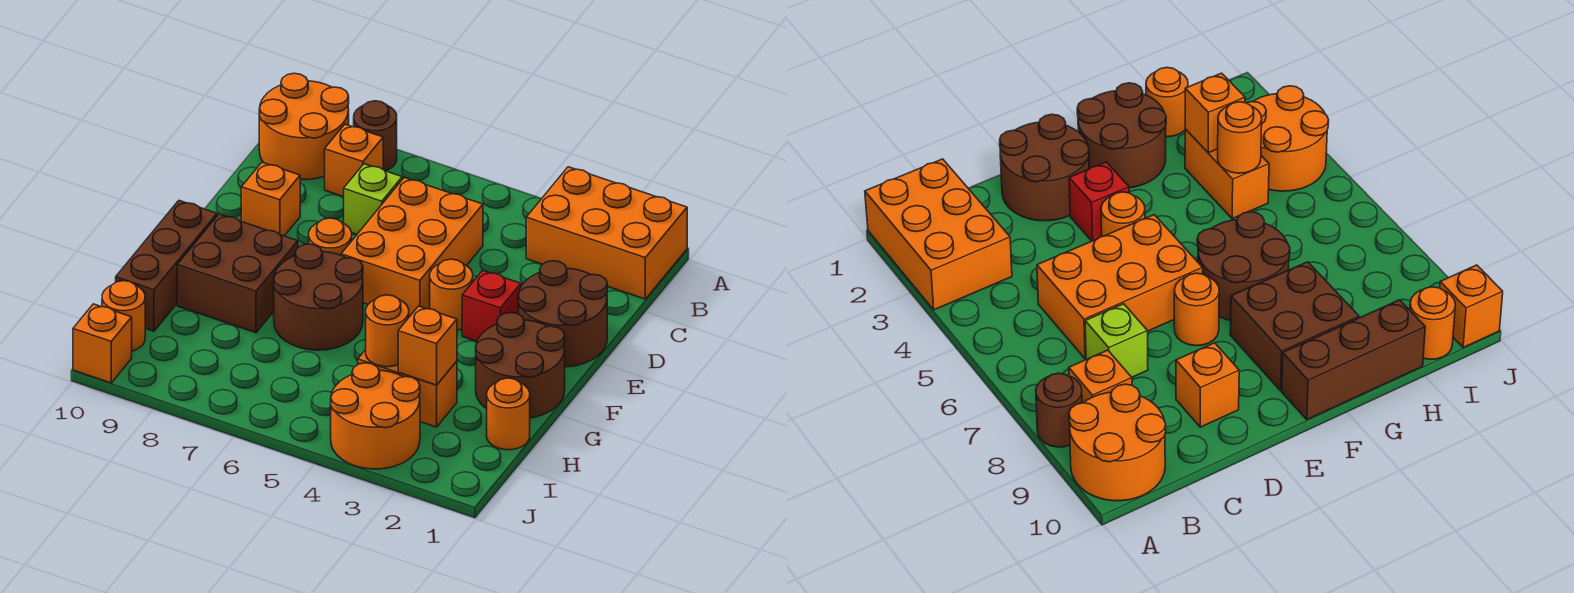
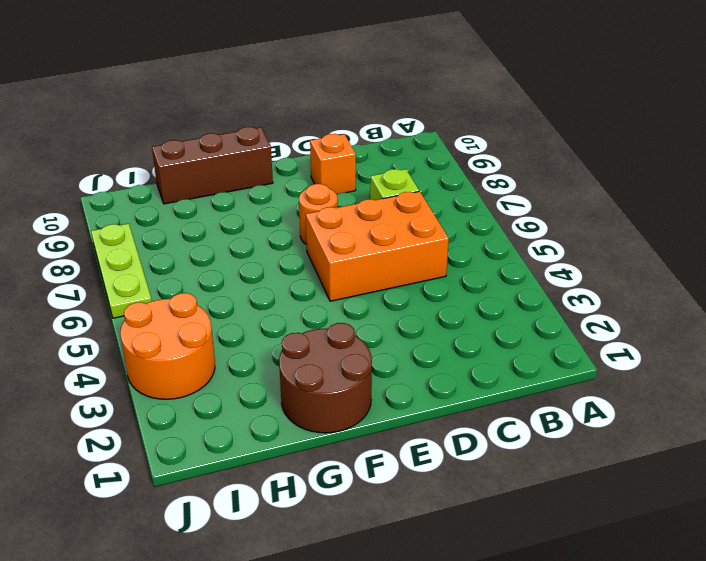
lime 1x3 plate [91,224,152,318] -> none
none -> orange 2x3 brick [526,167,687,299]
none -> brown 1x1 round brick [354,101,397,171]
none -> orange 2x2 round brick [259,73,349,180]

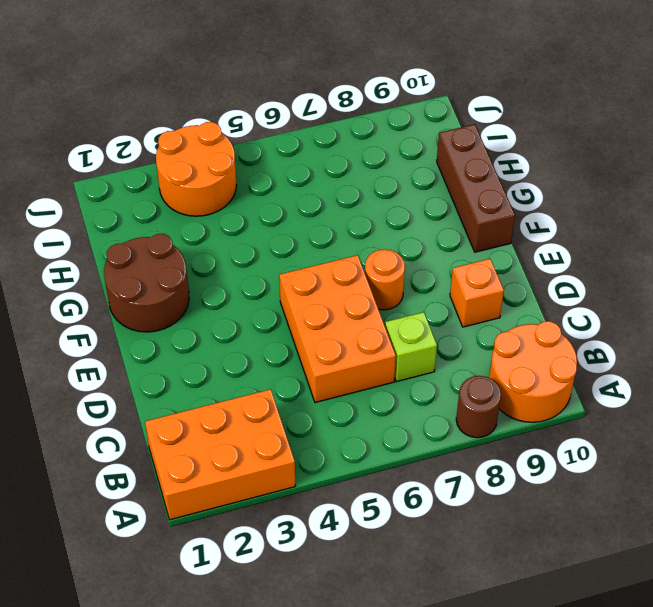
none -> orange 1x1 brick [325,124,383,197]
none -> brown 2x2 round brick [518,261,607,367]
none -> red 1x1 brick [462,270,521,341]

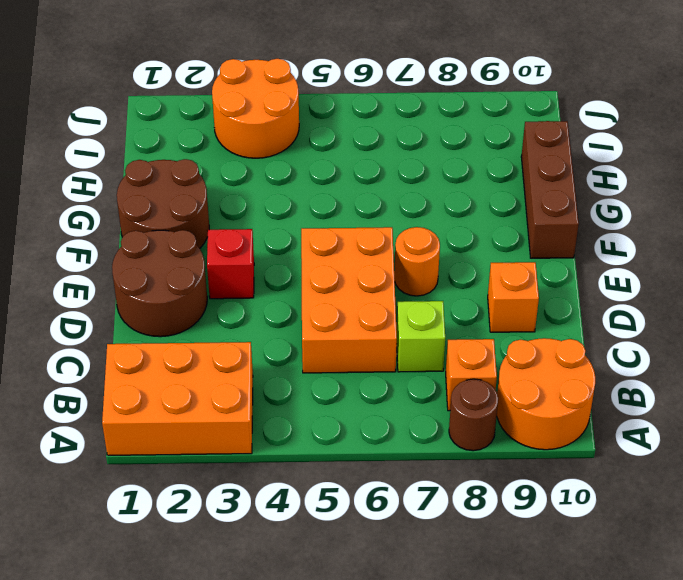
none -> orange 1x1 round brick [430,259,473,330]
none -> brown 2x2 round brick [274,244,363,350]
none -> brown 2x2 brick [177,214,298,333]

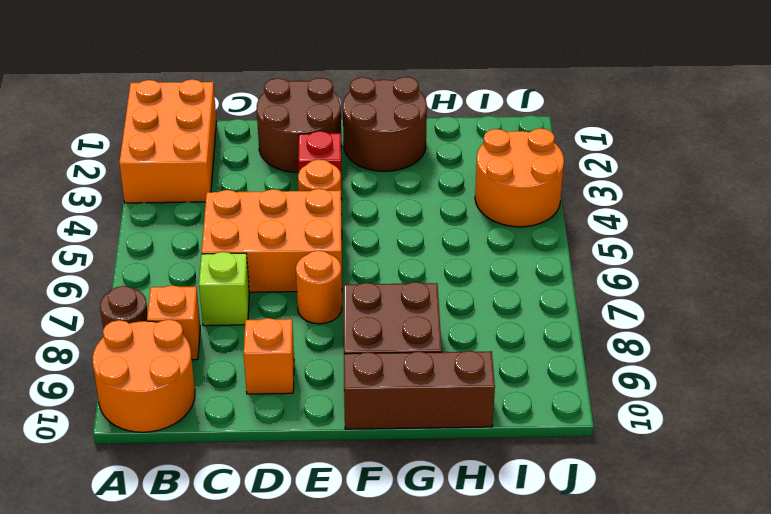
none -> brown 2x2 round brick [274,244,363,350]
none -> orange 1x1 round brick [487,378,530,450]
none -> orange 1x2 brick [358,350,457,427]

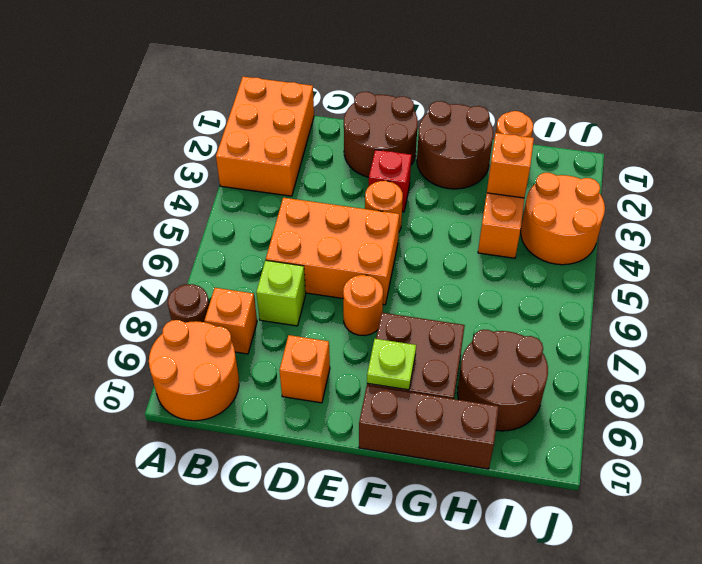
lime 1x1 plate [367,339,416,390] -> none
brown 2x2 round brick [457,330,548,431] -> brown 2x2 round brick moved to [274,244,363,350]
none -> orange 1x1 round brick [102,281,145,351]
none -> orange 1x1 brick [73,304,132,383]
none -> orange 1x1 round brick [366,295,409,367]

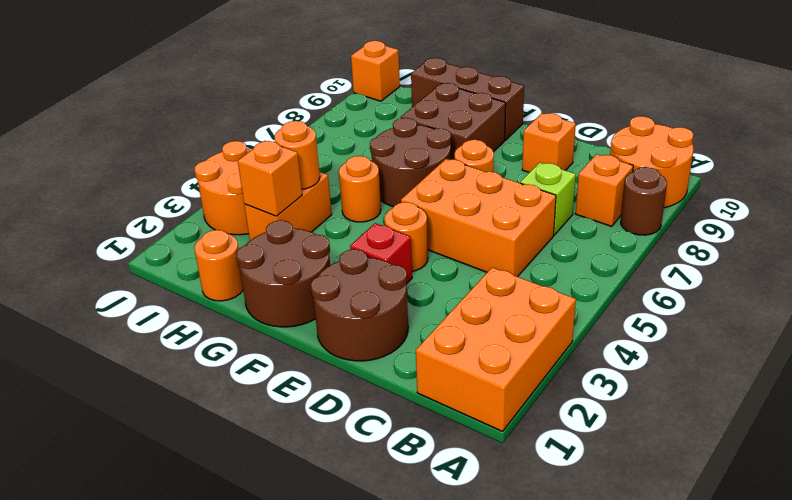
orange 1x1 round brick [339,156,381,222] -> orange 1x1 round brick moved to [102,281,145,351]

